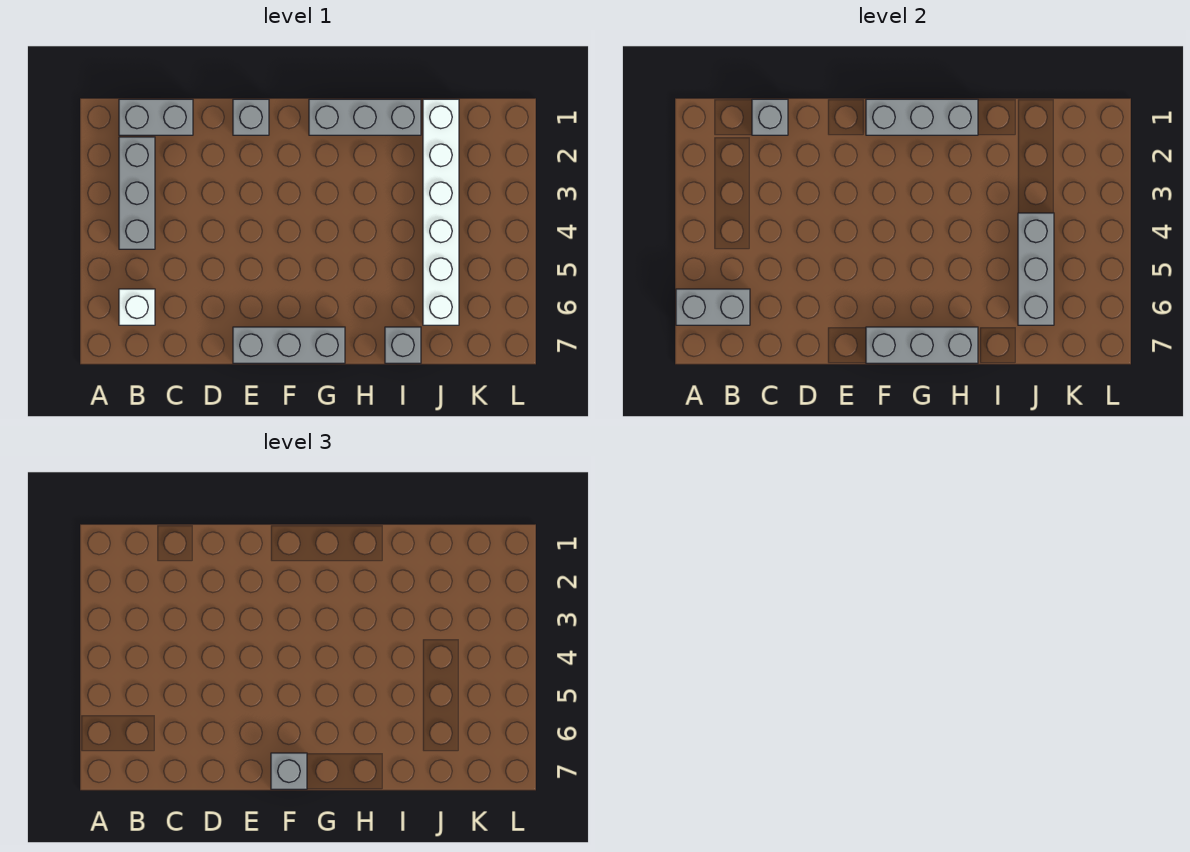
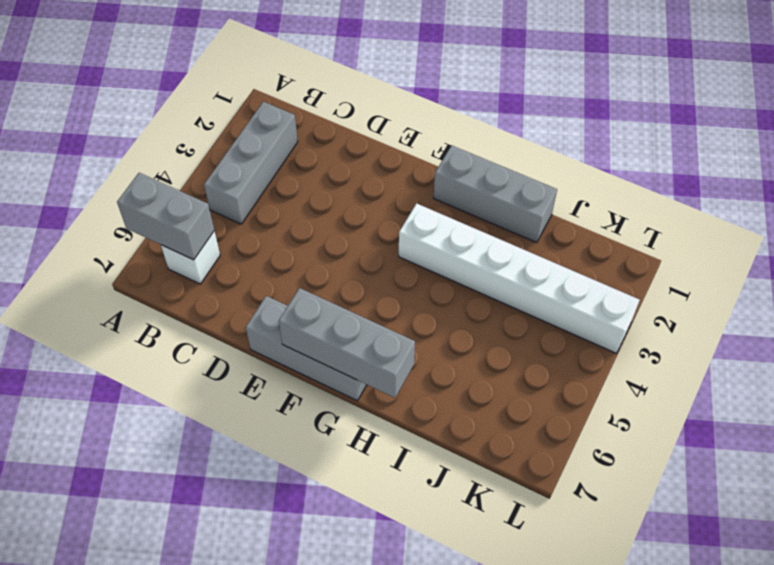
white 1x6 brick [399,203,640,353] -> white 1x6 brick turned to [423,99,459,325]
none -> grey 1x2 brick [119,99,193,135]
none -> grey 1x1 brick [233,99,269,135]
none -> grey 1x1 brick [385,327,421,363]

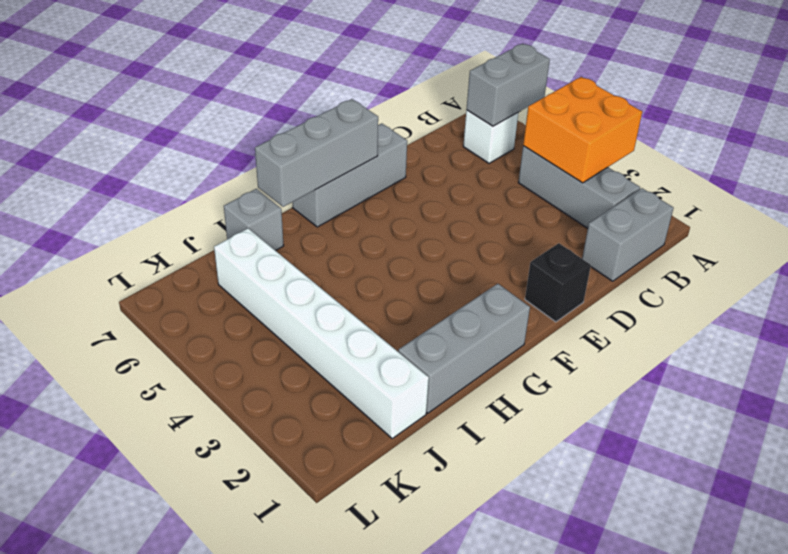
orange 2x2 brick [523,77,642,183] -> none
black 1x1 brick [525,243,591,322] -> grey 1x1 brick [233,99,269,135]
none -> grey 1x1 brick [752,99,788,135]
none -> grey 1x3 brick [866,99,978,135]
none -> grey 1x3 brick [1018,213,1054,325]

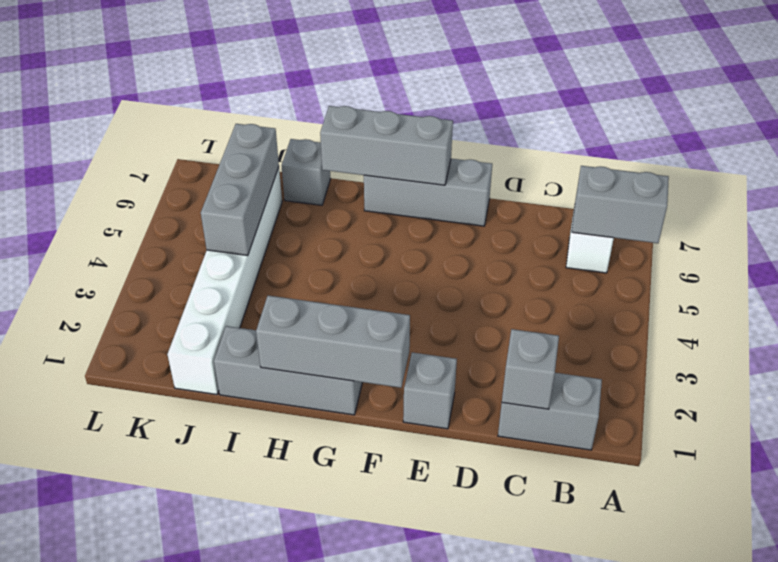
none -> grey 1x3 brick [119,137,155,249]
none -> grey 1x1 brick [271,753,307,789]

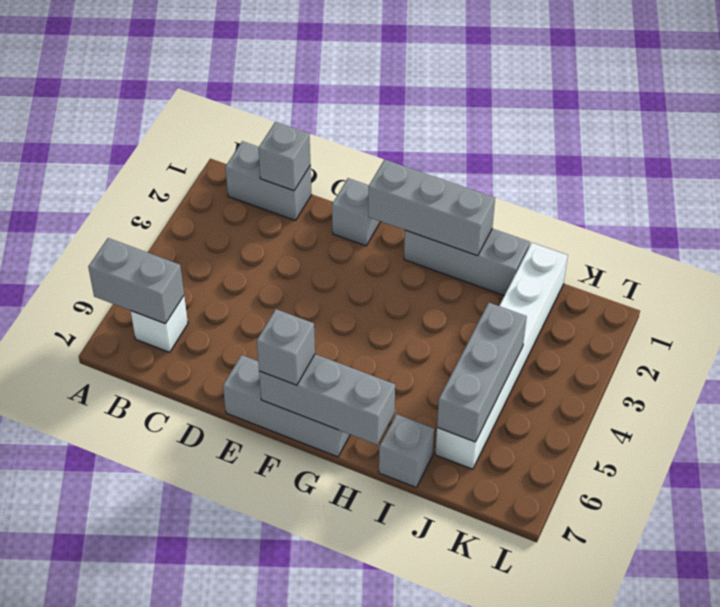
none -> grey 1x3 brick [119,137,155,249]

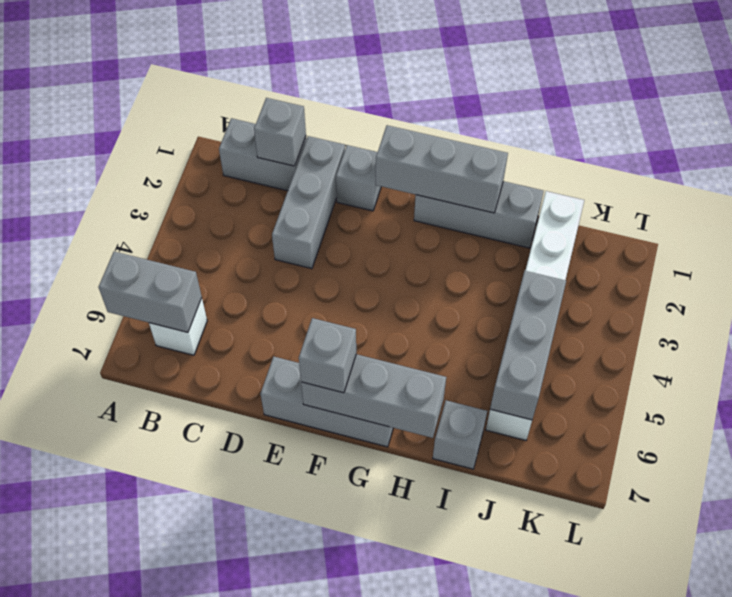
grey 1x3 brick [272,136,345,269] -> grey 1x3 brick moved to [119,137,155,249]

